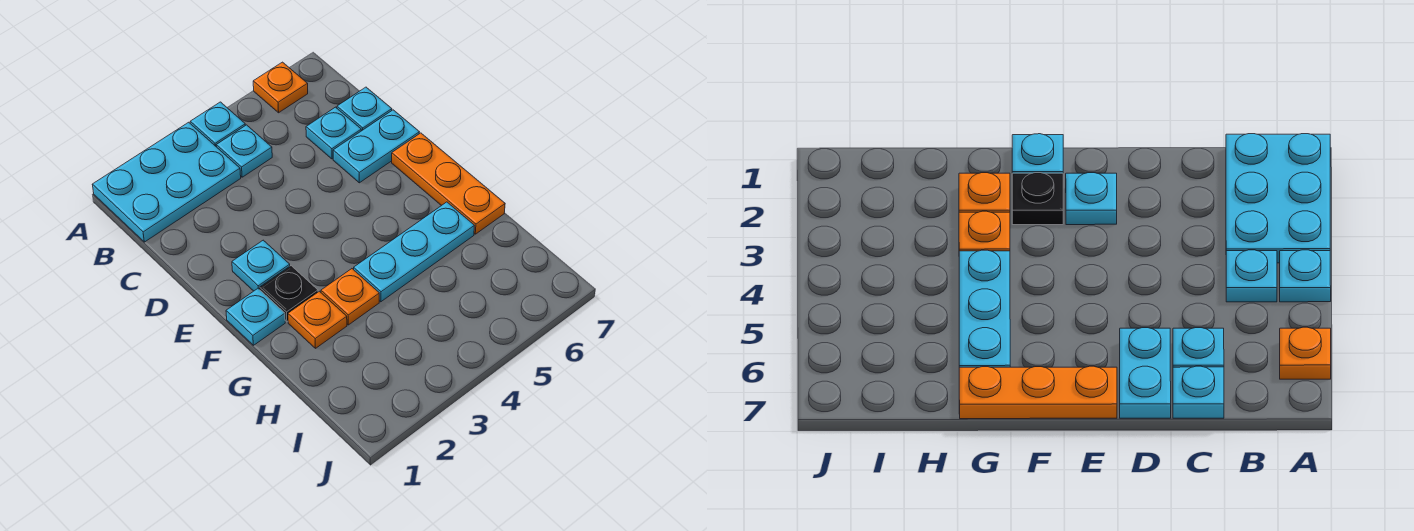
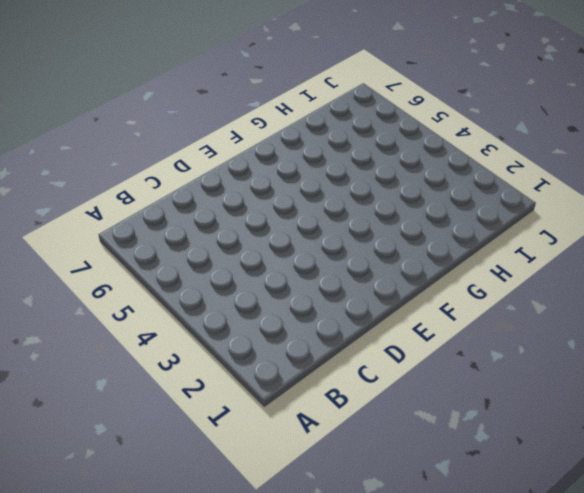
none -> cyan 2x3 plate [92,122,241,242]
none -> cyan 1x1 plate [190,102,245,147]
none -> orange 1x1 plate [253,62,308,113]

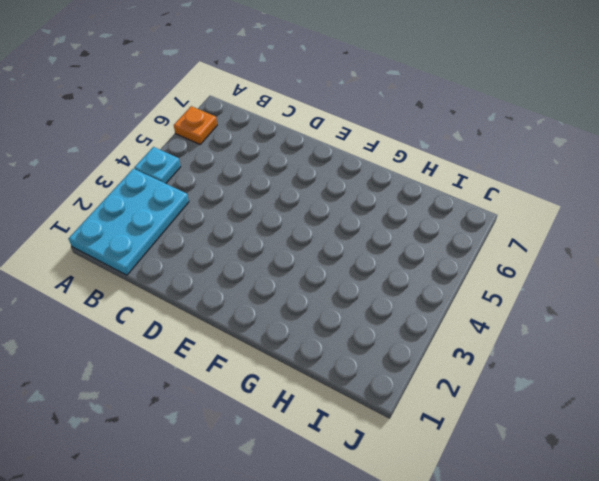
none -> cyan 1x1 plate [216,125,272,177]
none -> cyan 1x1 plate [306,107,361,159]
none -> cyan 1x1 plate [337,87,392,131]

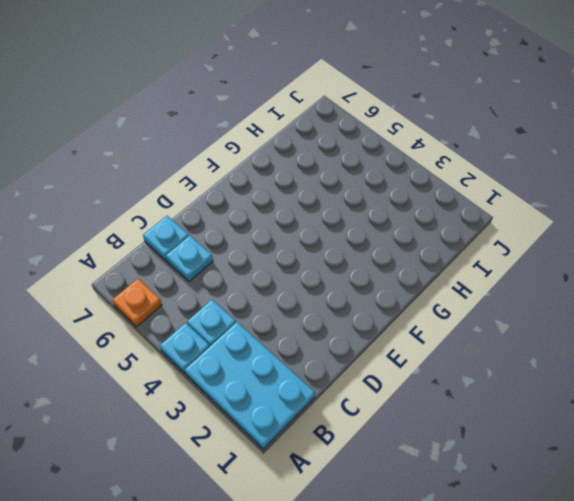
none -> cyan 1x2 plate [333,110,419,183]
none -> cyan 1x1 plate [232,240,290,291]
none -> orange 1x3 plate [392,133,505,234]

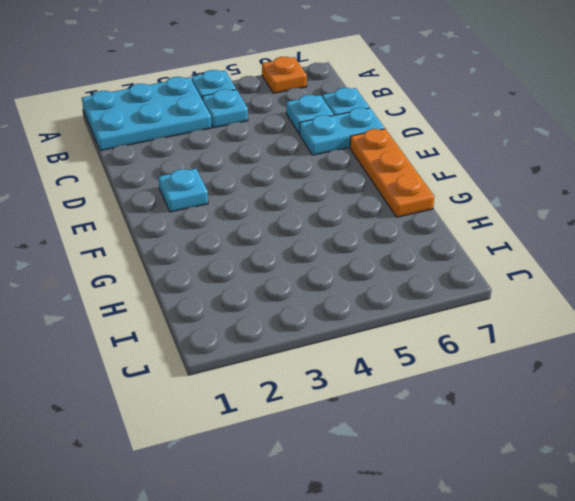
none -> cyan 1x1 plate [226,289,285,345]
none -> black 1x1 plate [260,266,318,322]
none -> orange 1x1 plate [288,291,347,348]

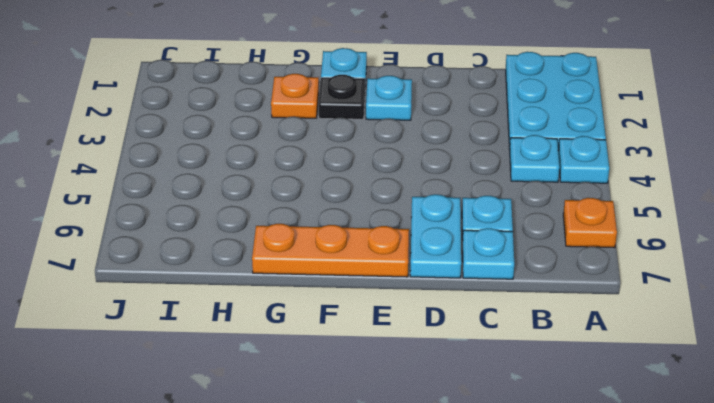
none -> orange 1x1 plate [321,269,379,325]
none -> cyan 1x3 plate [354,202,474,302]

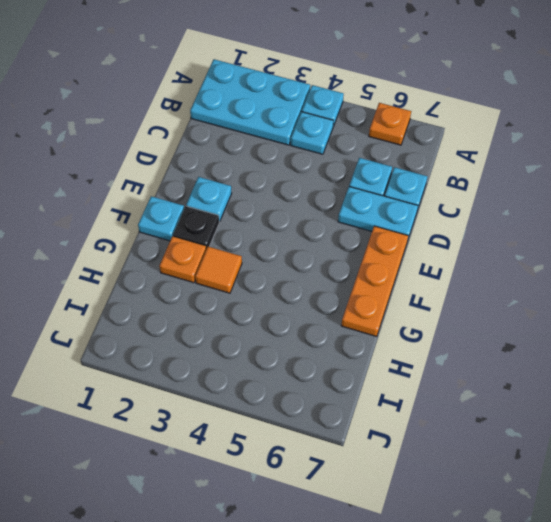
orange 1x1 tile [195,247,242,293] -> orange 1x1 plate [321,269,379,325]
none -> cyan 1x3 plate [354,202,474,302]

